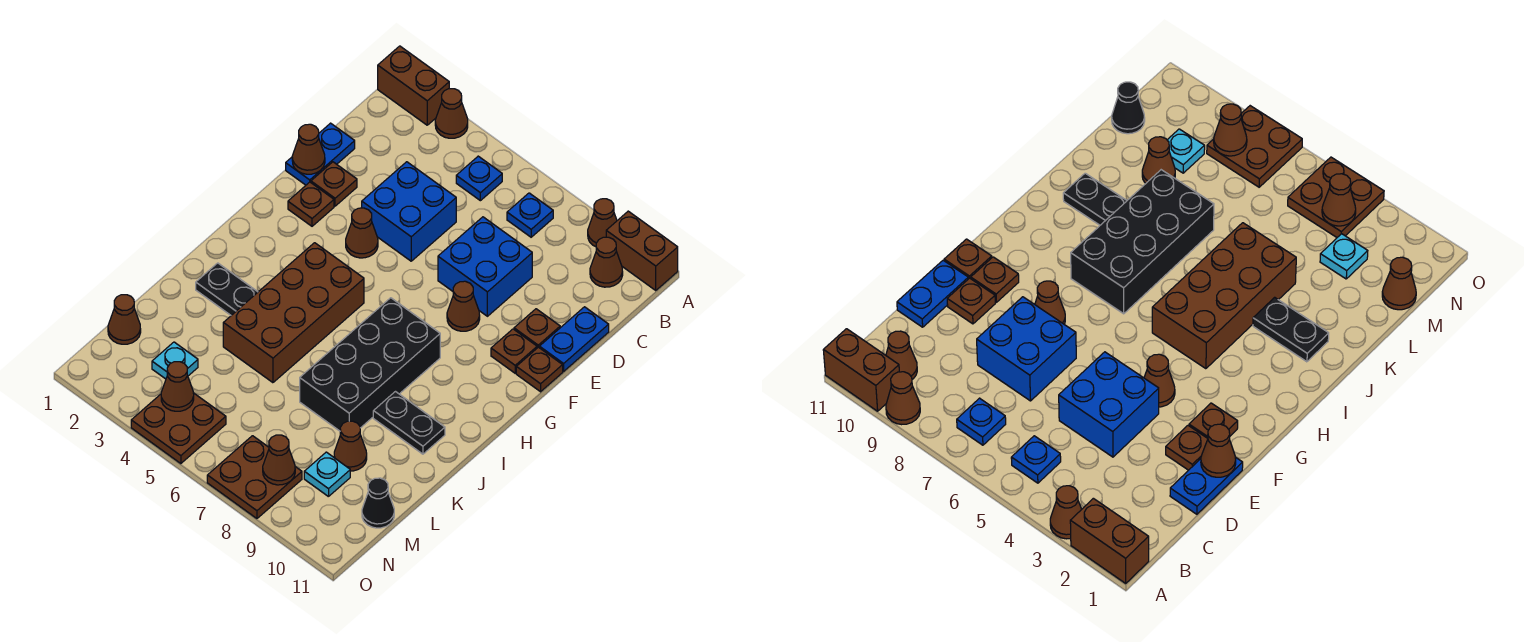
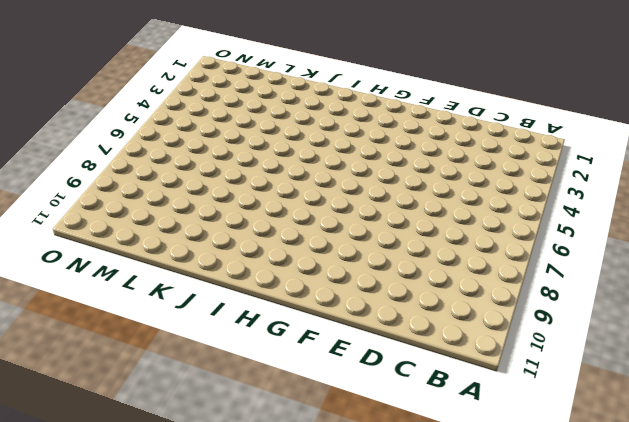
none -> brown 1x2 brick [378,46,449,125]
none -> brown 1x1 cone [435,89,468,138]
none -> brown 1x1 cone [588,199,617,247]
none -> brown 1x2 brick [606,211,678,290]

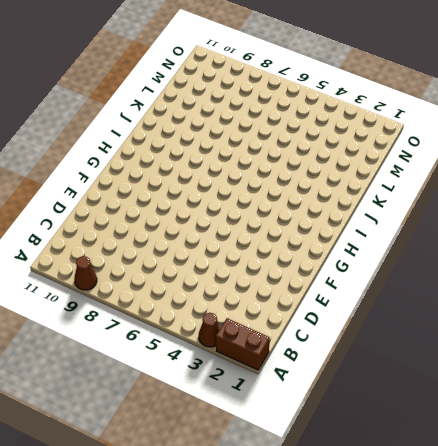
none -> brown 1x2 brick [606,211,678,290]
none -> blue 1x1 plate [456,156,502,201]
none -> blue 1x1 plate [507,193,553,237]
none -> brown 1x1 cone [590,237,623,287]

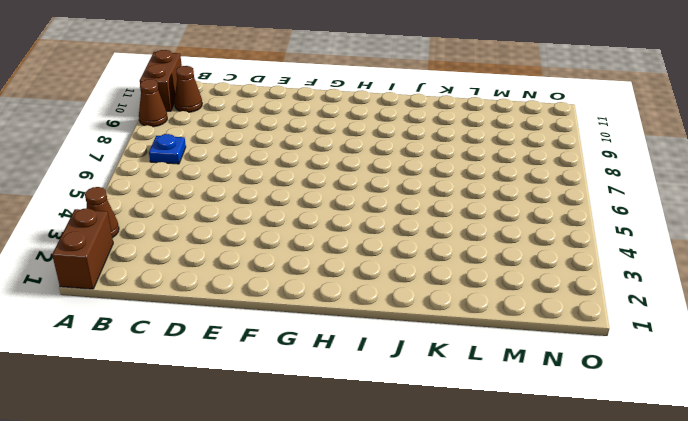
none -> blue 1x1 plate [456,156,502,201]
none -> blue 1x2 plate [286,123,355,185]
none -> blue 2x2 brick [362,162,456,261]
none -> blue 2x2 brick [438,217,532,316]

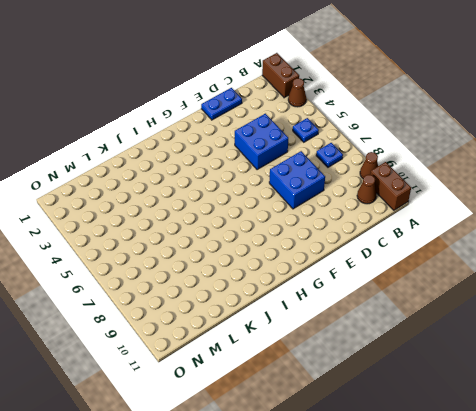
none -> blue 1x2 plate [539,307,609,371]
none -> brown 1x1 plate [311,162,357,206]
none -> brown 1x1 plate [514,309,560,348]
none -> brown 1x1 plate [288,182,334,226]

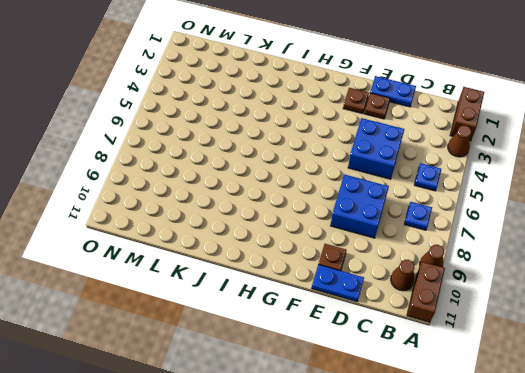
none -> brown 1x1 cone [346,208,378,258]
none -> brown 1x1 cone [447,281,480,331]
none -> brown 1x1 plate [491,329,537,373]
none -> brown 1x1 plate [516,347,563,392]

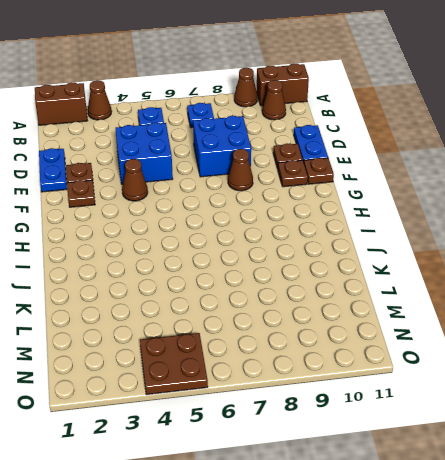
none -> brown 2x4 brick [223,243,364,383]
none -> black 2x4 brick [300,298,440,431]
none -> black 1x2 plate [196,263,258,315]
none -> black 1x2 plate [373,392,445,454]

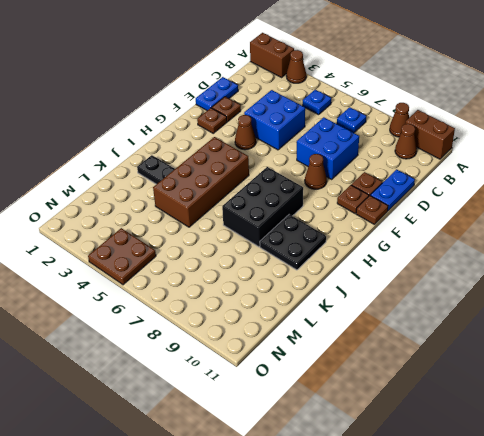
black 2x3 brick [222,167,303,247] -> black 2x4 brick [300,298,440,431]
black 2x2 plate [260,214,326,270] -> black 1x2 plate [373,392,445,454]
none -> brown 1x1 cone [334,421,367,471]
none -> brown 1x1 cone [108,295,141,344]
none -> cyan 1x1 plate [152,342,198,379]
none -> cyan 1x1 plate [304,452,350,497]

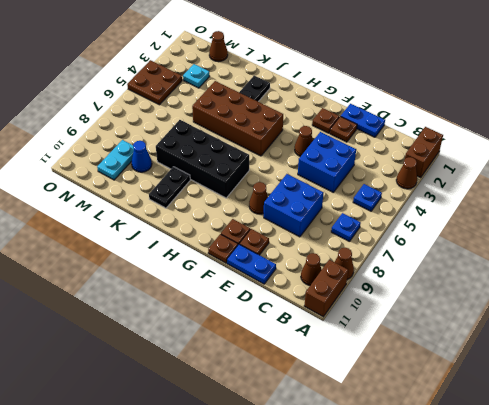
blue 1x1 cone [132,141,152,172] -> brown 1x1 cone [334,421,367,471]
cyan 1x2 plate [97,140,134,180] -> cyan 1x1 plate [304,452,350,497]
none -> black 1x1 cone [362,478,394,528]
none -> brown 2x2 plate [207,436,302,518]
none -> brown 1x1 cone [292,124,325,174]
none -> brown 1x1 cone [161,362,194,411]

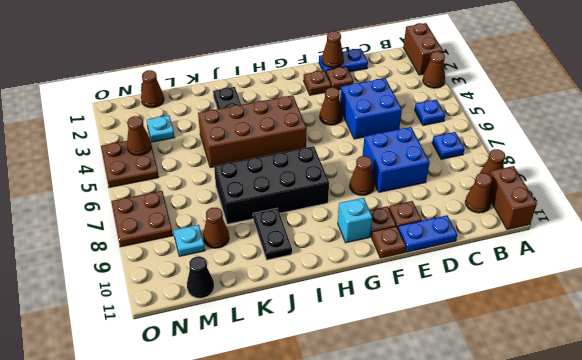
cyan 1x1 brick [338,198,372,243] -> none
none -> brown 1x1 cone [263,435,295,485]

